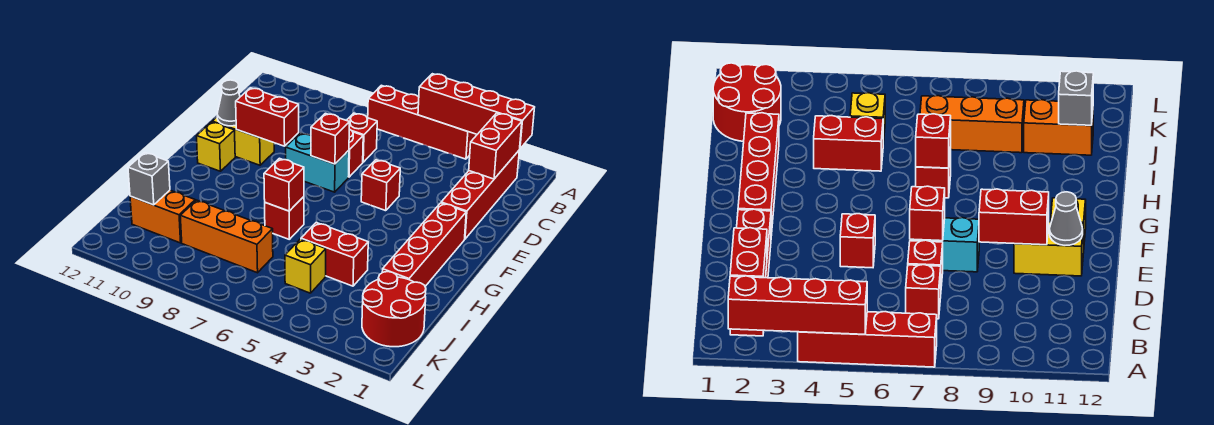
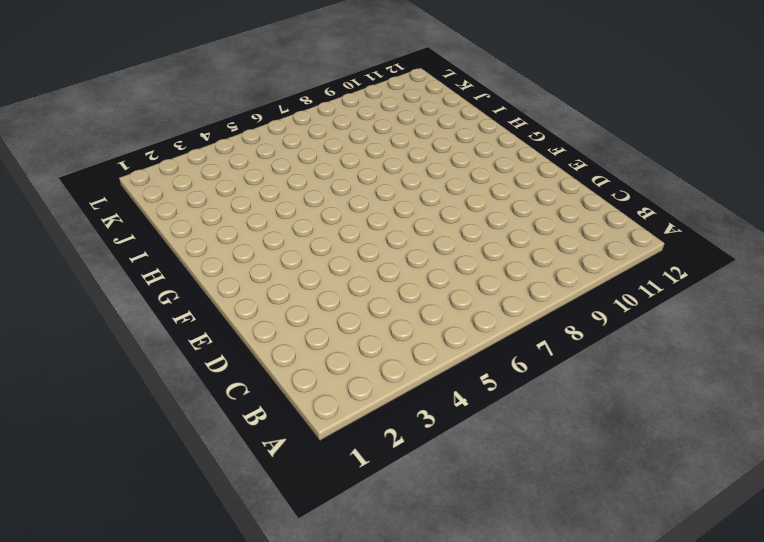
none -> red 1x4 brick [368,85,477,159]
none -> red 1x4 brick [441,151,519,239]
none -> red 1x1 brick [347,113,377,162]

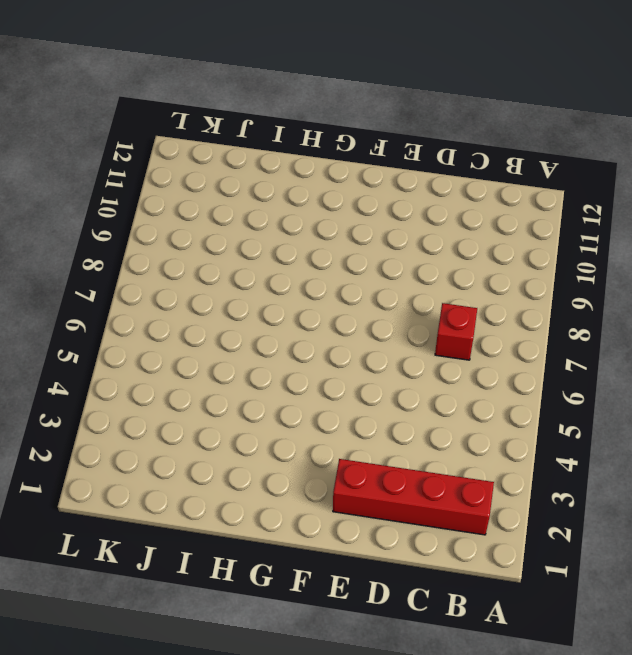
none -> red 1x4 brick [368,85,477,159]
none -> red 1x1 brick [348,129,363,177]
none -> red 1x1 brick [361,160,400,211]

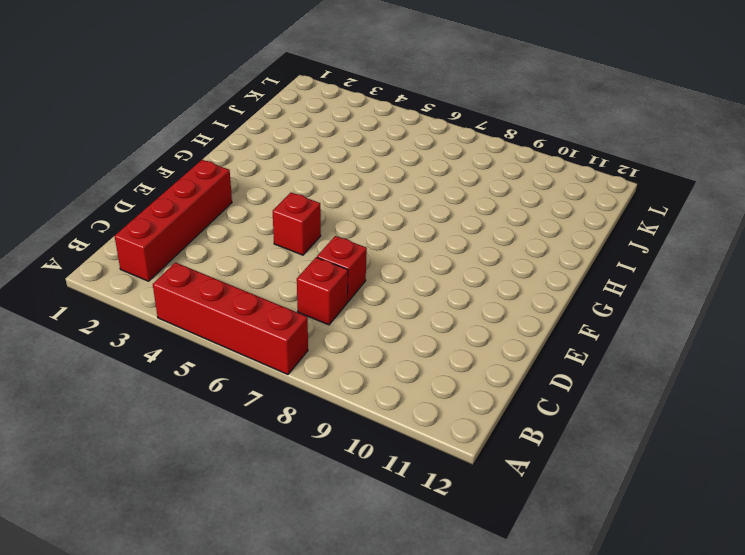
none -> cyan 1x2 brick [286,133,349,192]
none -> yellow 1x2 brick [212,117,274,165]
none -> red 1x4 brick [382,203,466,286]

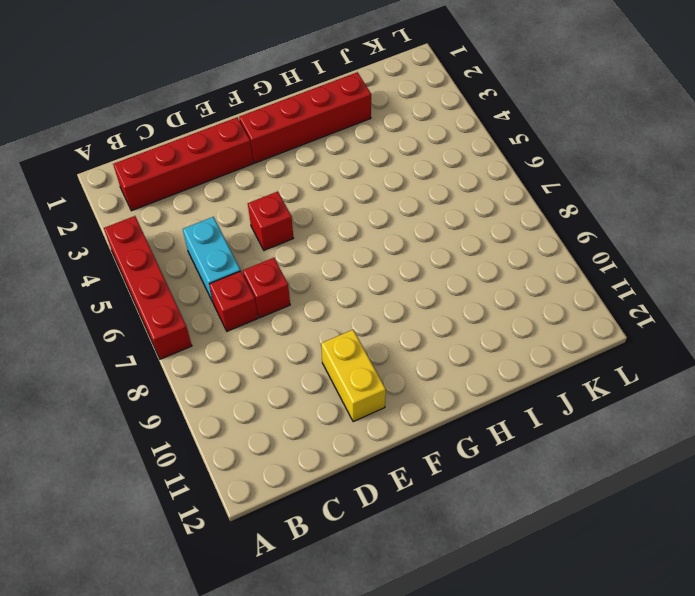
cyan 1x2 brick [183,217,241,302] -> cyan 1x2 brick moved to [286,133,349,192]
none -> yellow 1x1 brick [197,122,235,171]
none -> red 1x1 brick [265,197,304,239]
none -> red 1x2 brick [301,223,368,286]

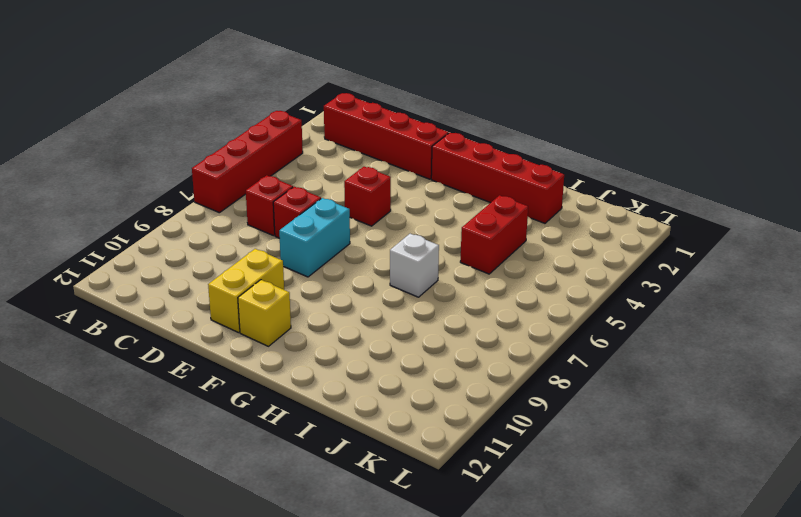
white 1x1 brick [390,234,439,297] -> red 1x1 brick [265,197,304,239]
none -> red 2x2 round brick [362,272,426,347]
none -> yellow 1x1 brick [285,239,326,293]
none -> orange 1x3 brick [180,200,273,273]

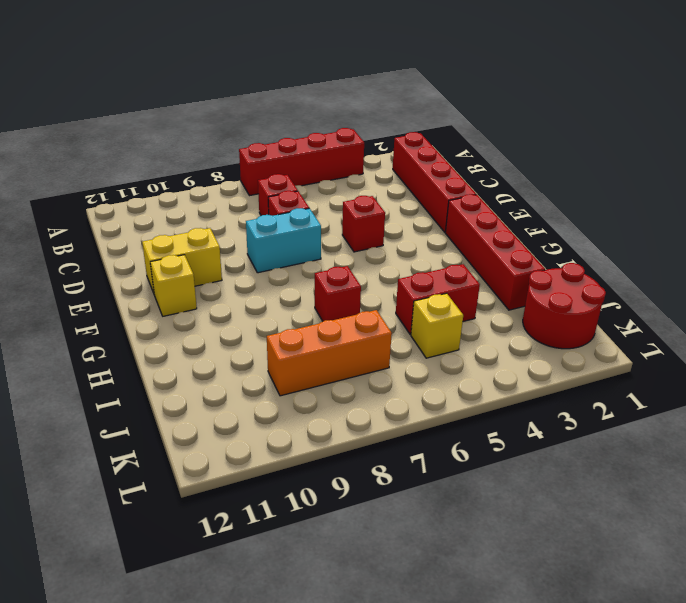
none -> orange 1x2 brick [130,190,195,243]
none -> red 1x4 brick [418,74,535,148]
none -> red 1x2 brick [469,113,522,179]

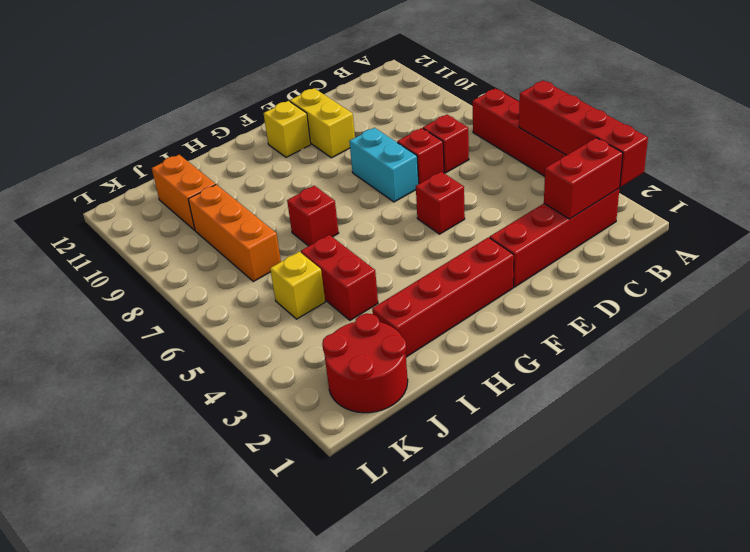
none -> red 1x1 brick [311,113,349,164]
none -> red 1x2 brick [236,88,299,146]
none -> grey 1x1 cone [217,80,240,126]

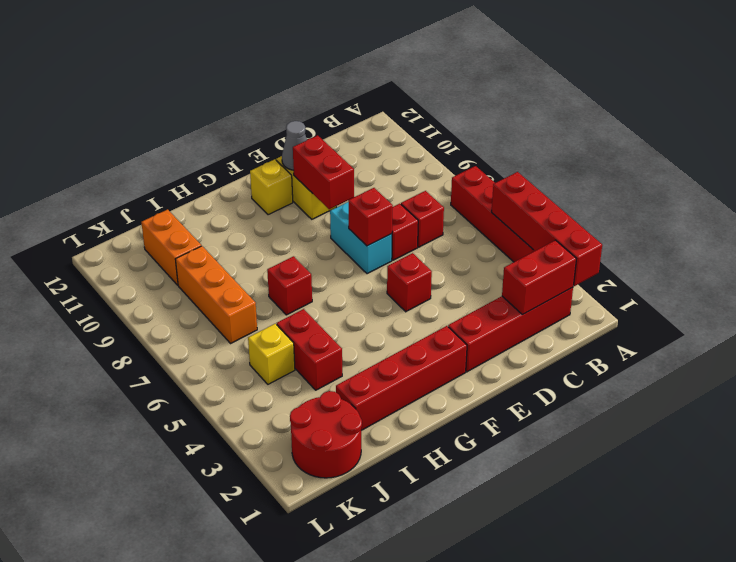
none -> red 1x1 brick [264,158,304,211]
none -> grey 1x1 brick [128,153,170,205]

